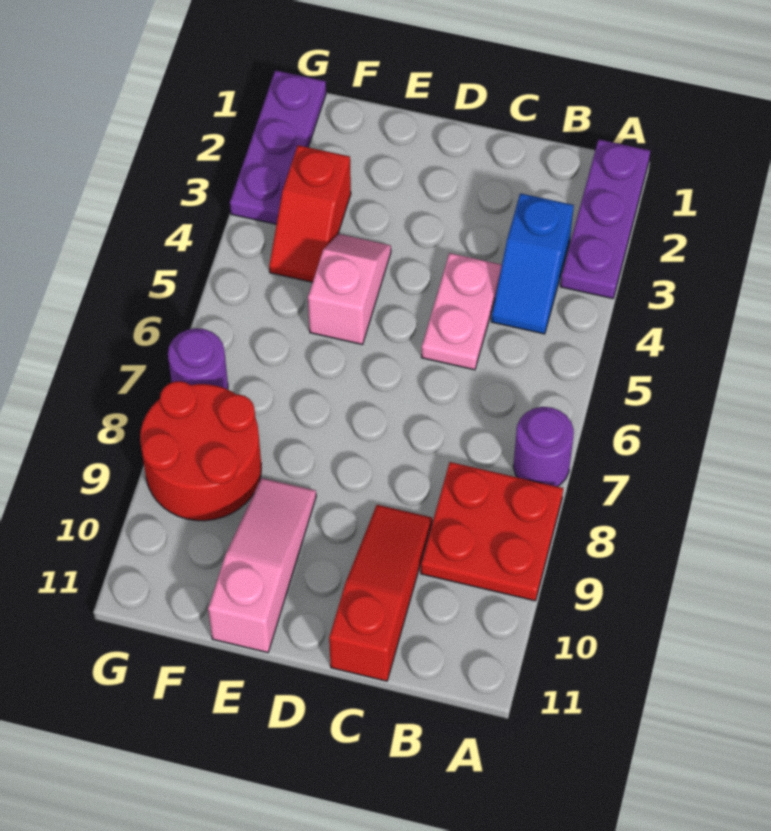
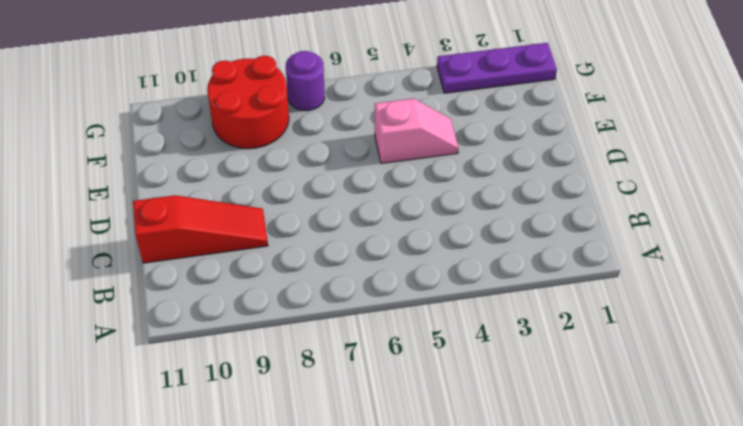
none -> purple 1x3 plate [560,139,650,298]
none -> purple 1x1 round brick [513,407,574,486]
none -> red 2x2 plate [421,462,563,601]

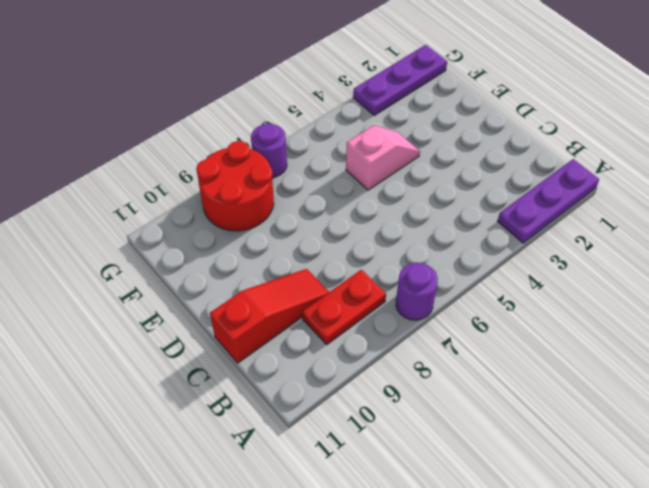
red 1x2 plate [302,270,386,344] -> red 2x2 plate [421,462,563,601]
none -> blue 1x2 slope [491,193,574,334]
none -> pink 1x2 plate [421,253,502,370]
none -> pink 1x3 slope [208,478,316,653]

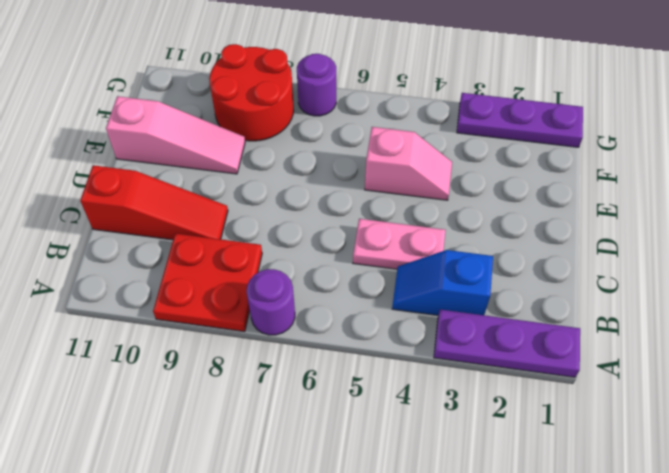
none -> red 1x2 slope [269,145,351,282]

